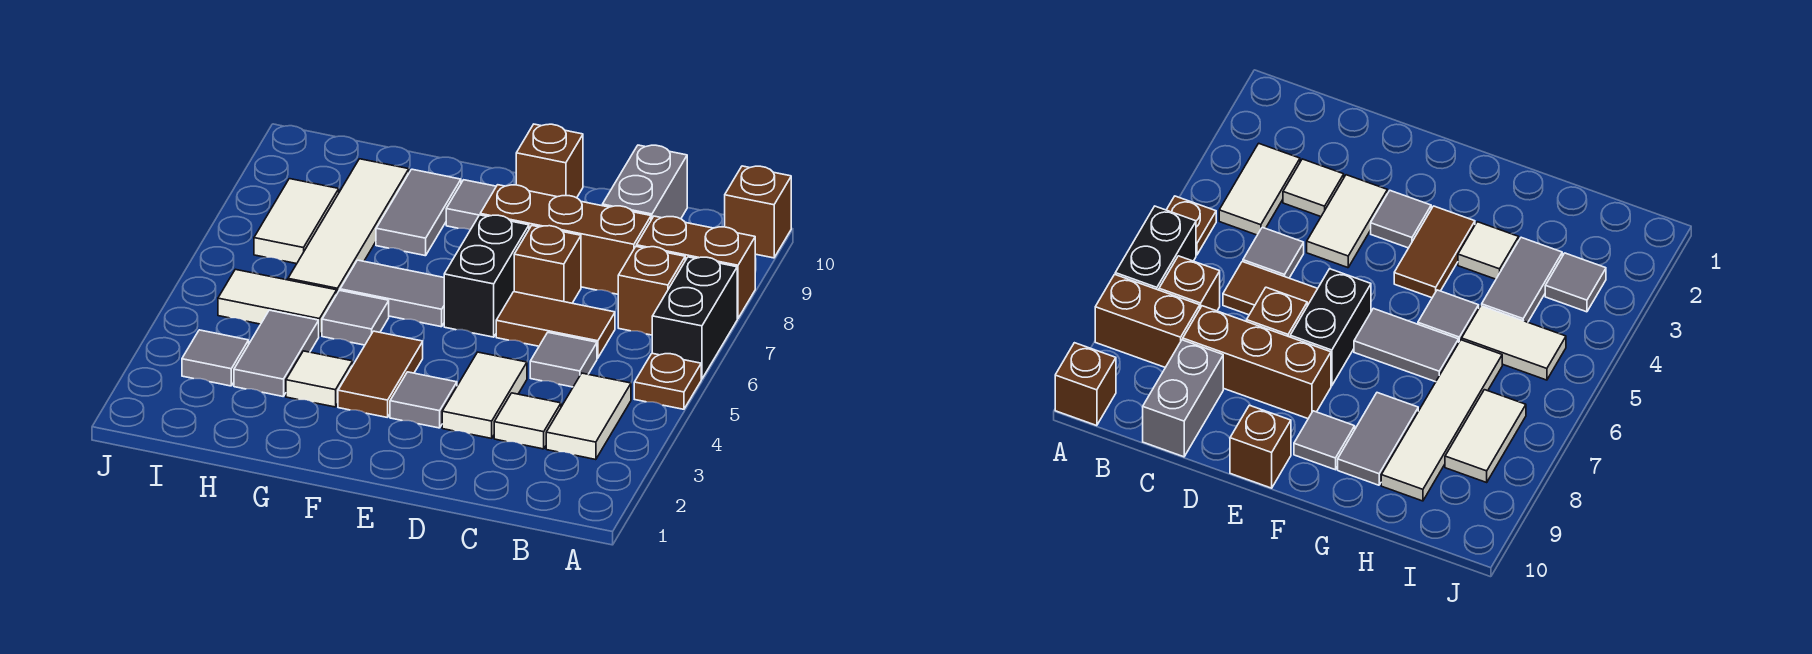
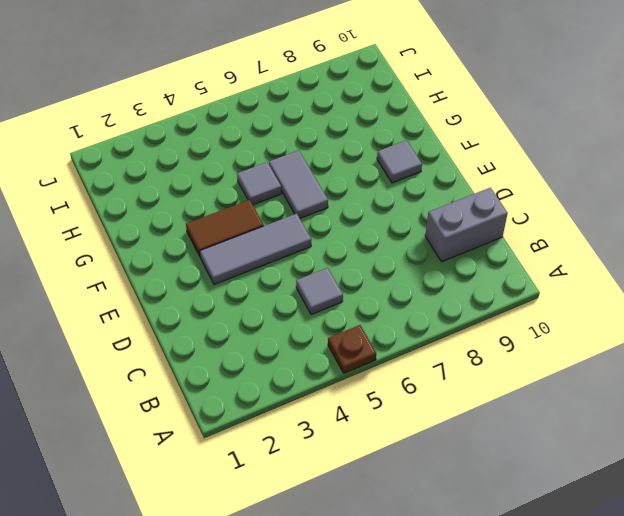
grey 1x3 tile [200,214,311,285] -> grey 1x1 tile [390,372,457,428]
none -> black 1x2 brick [652,257,737,379]
none -> brown 1x2 brick [636,216,755,319]
none -> brown 1x1 brick [725,166,791,258]

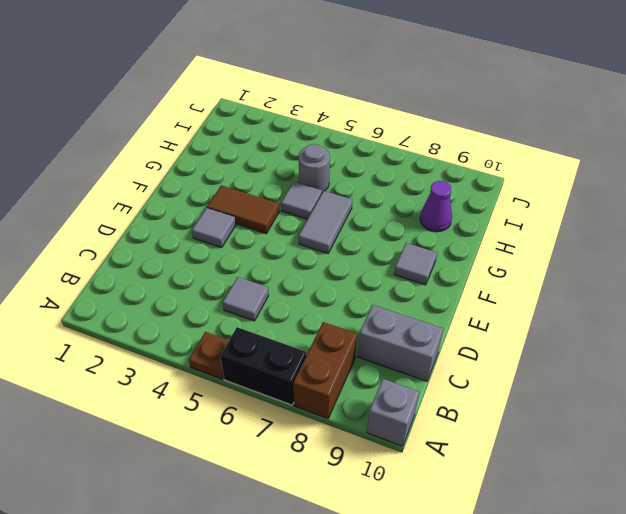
grey 1x1 brick [367,379,419,446] -> brown 1x1 brick [725,166,791,258]
grey 1x1 round brick [299,144,330,192] -> white 1x2 tile [218,269,337,336]
purple 1x1 cone [420,181,452,232] -> white 1x4 tile [288,159,409,293]
none -> white 1x2 tile [546,373,631,460]
none -> brown 1x1 brick [618,247,685,335]
none -> white 1x1 tile [494,393,561,449]

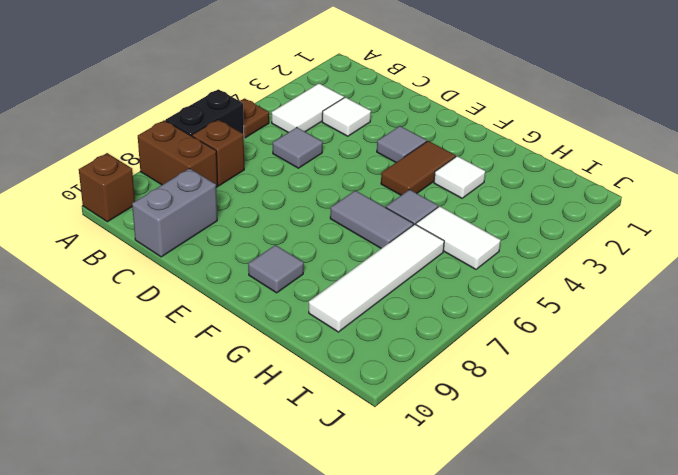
none -> brown 1x2 tile [496,292,615,358]
none -> brown 1x3 brick [480,185,651,294]
none -> white 1x2 tile [442,352,527,438]

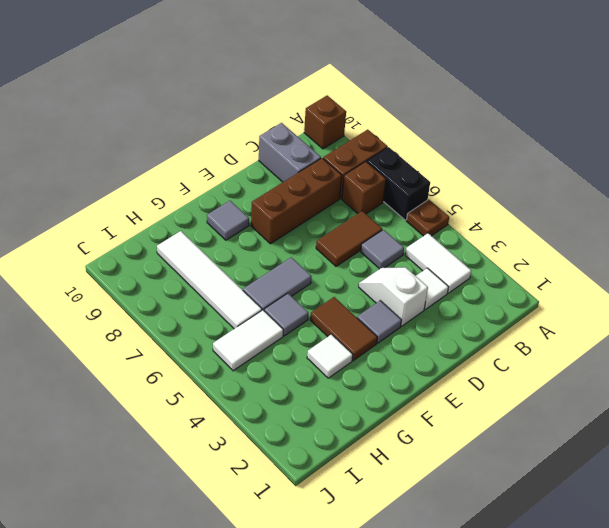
white 1x2 slope [359,267,428,326] -> white 1x2 tile [442,352,527,438]
none -> brown 1x1 brick [514,226,581,303]
none -> black 1x2 brick [444,215,529,337]
none -> brown 1x1 brick [516,124,583,198]

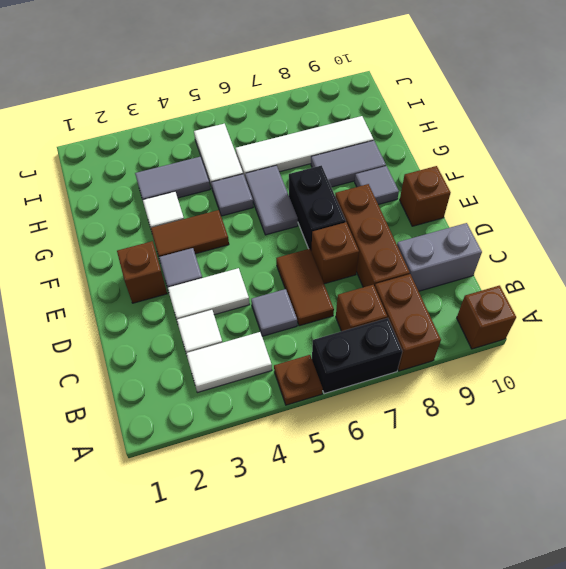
brown 1x1 brick [117,241,167,303] -> none
black 1x2 brick [289,165,346,251] -> black 1x2 brick turned to [444,215,529,337]
none -> grey 1x1 tile [182,330,249,386]
none -> white 1x2 tile [254,179,339,264]

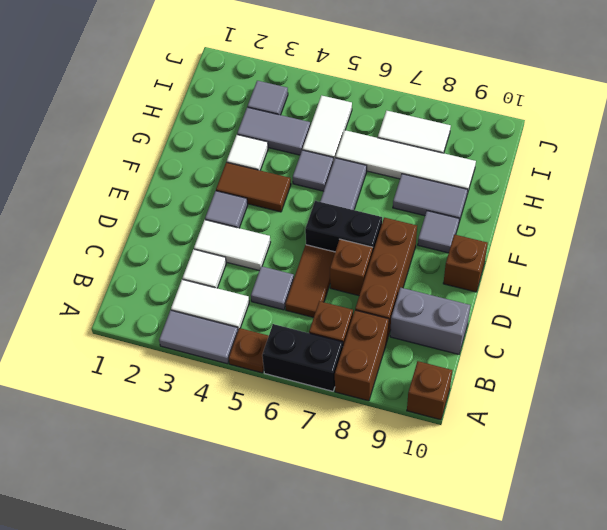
grey 1x2 tile [159,310,238,364] -> none

